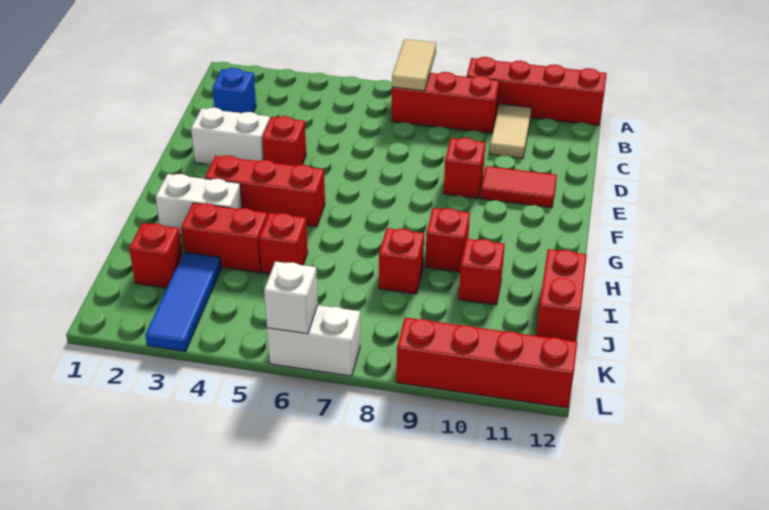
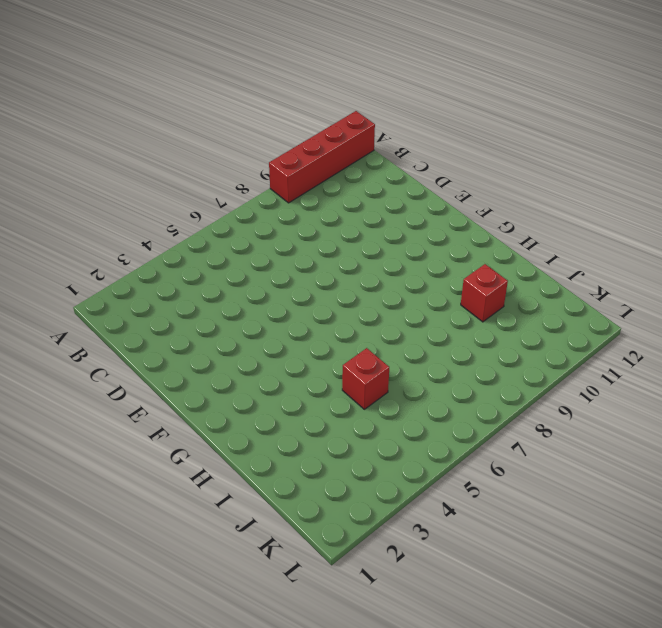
none -> red 1x3 brick [391,72,499,133]
none -> tan 1x2 tile [490,104,532,158]
none -> blue 1x1 brick [212,68,256,113]

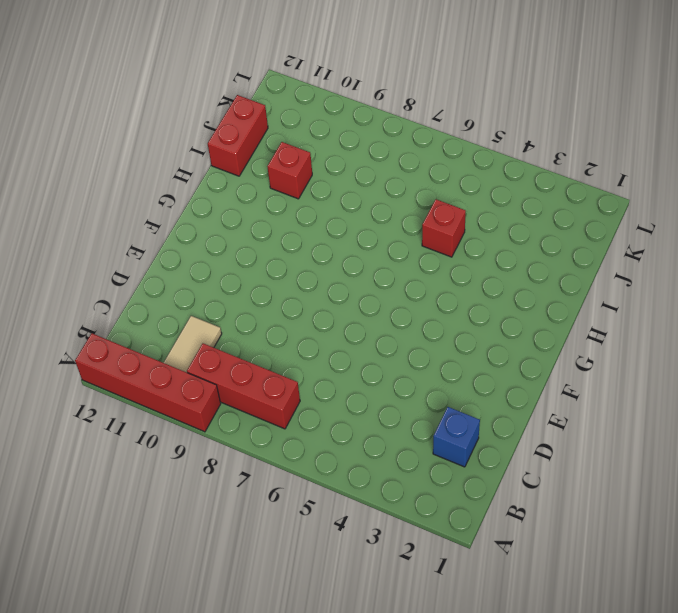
none -> white 1x2 brick [191,108,270,165]
none -> red 1x1 brick [262,116,306,166]
none -> red 1x1 brick [444,138,485,198]

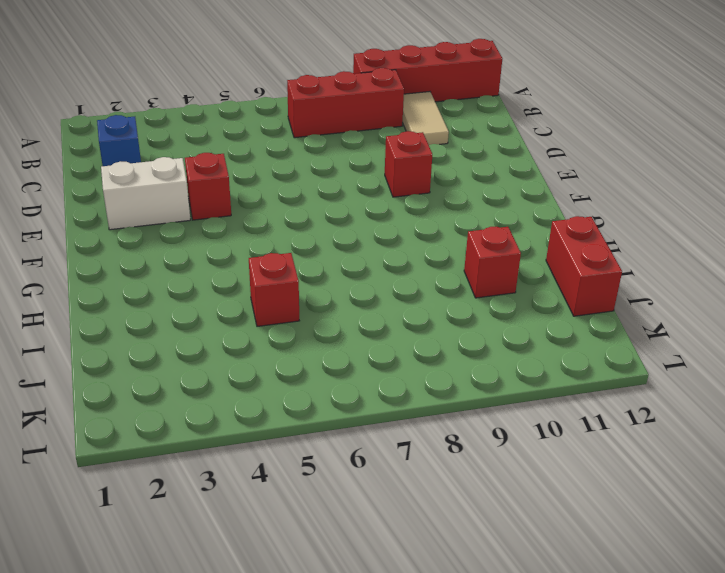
none -> red 1x2 tile [480,166,557,208]
none -> red 1x3 brick [205,155,325,227]
none -> white 1x2 brick [156,174,242,235]

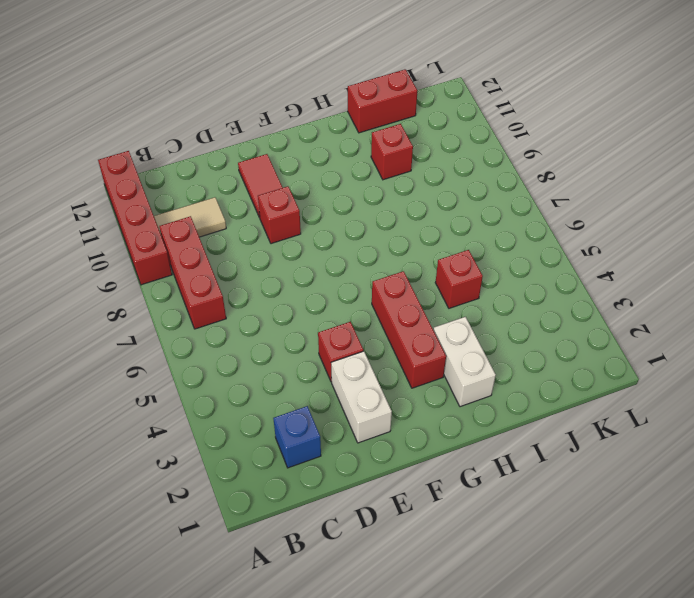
none -> red 1x1 brick [425,208,470,272]
none -> red 1x2 brick [181,203,268,272]
none -> red 1x1 brick [379,228,424,294]

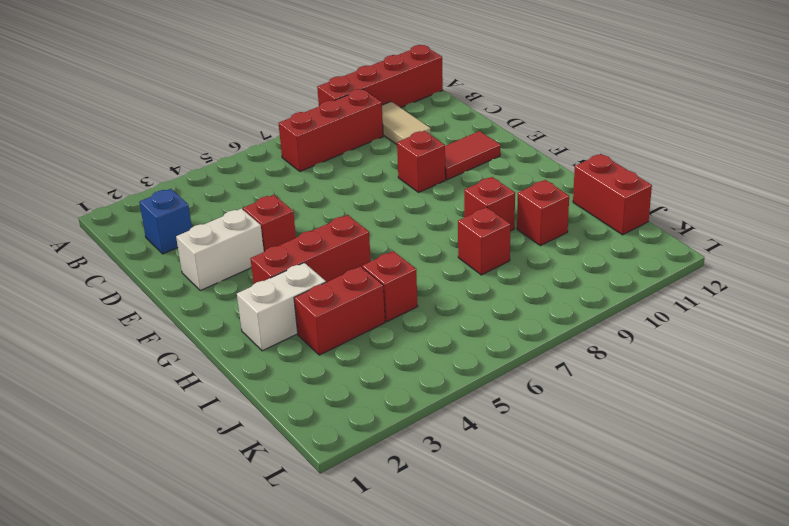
none -> red 1x1 brick [129,223,182,288]
none -> blue 1x3 tile [145,252,221,352]
none -> white 1x2 brick [267,305,360,376]

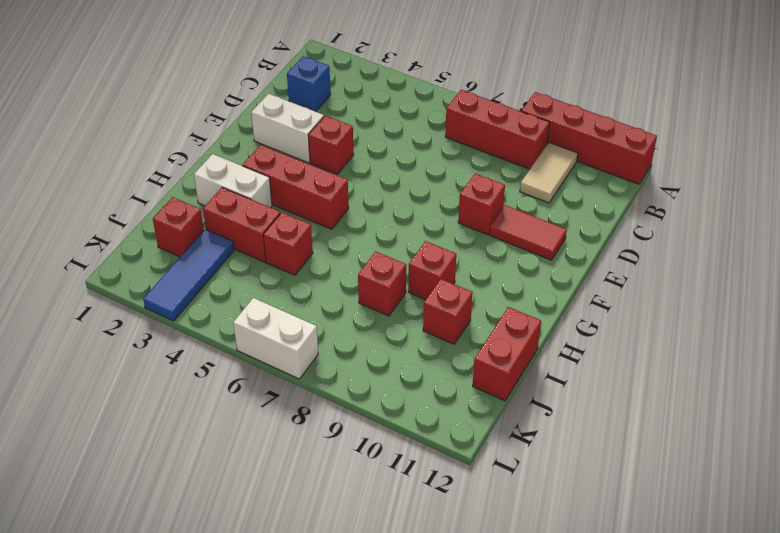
none -> red 1x4 brick [396,318,577,408]
none -> tan 1x2 tile [392,39,436,91]
none -> white 1x1 brick [264,262,318,334]

